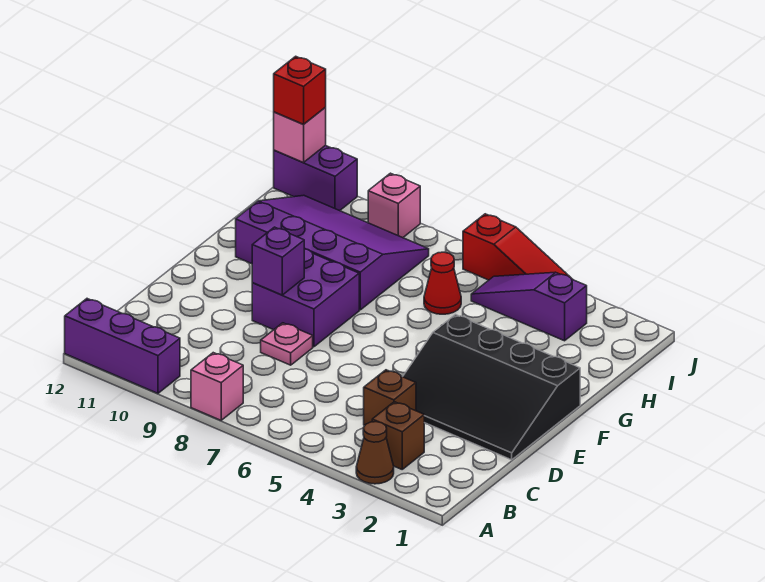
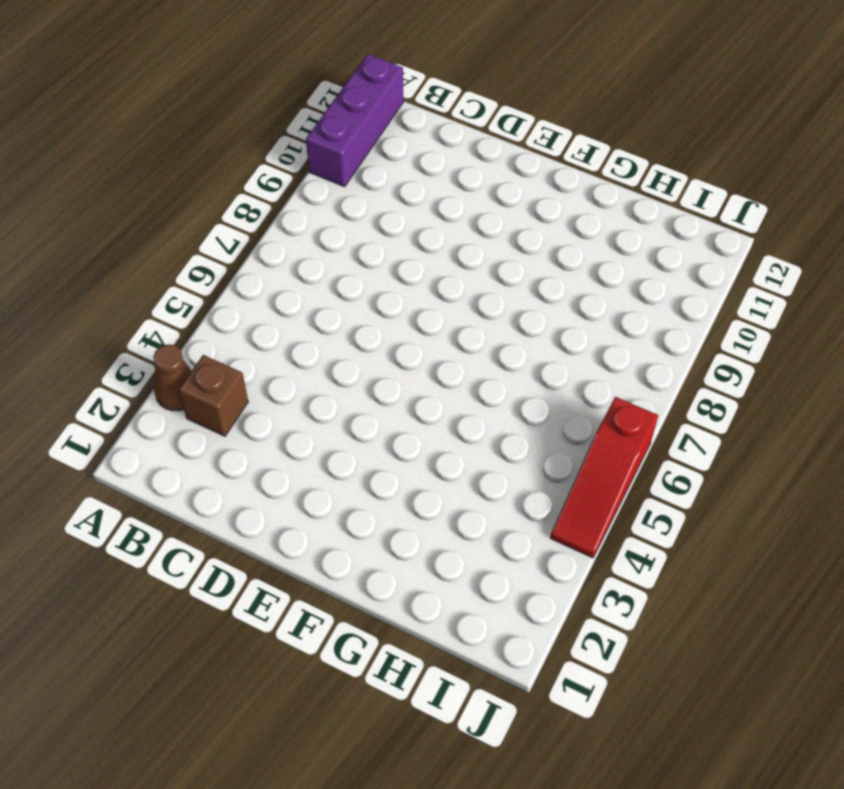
none -> pink 1x1 brick [191,353,243,420]
none -> brown 1x1 brick [364,370,416,425]
none -> black 3x4 slope [403,315,580,460]

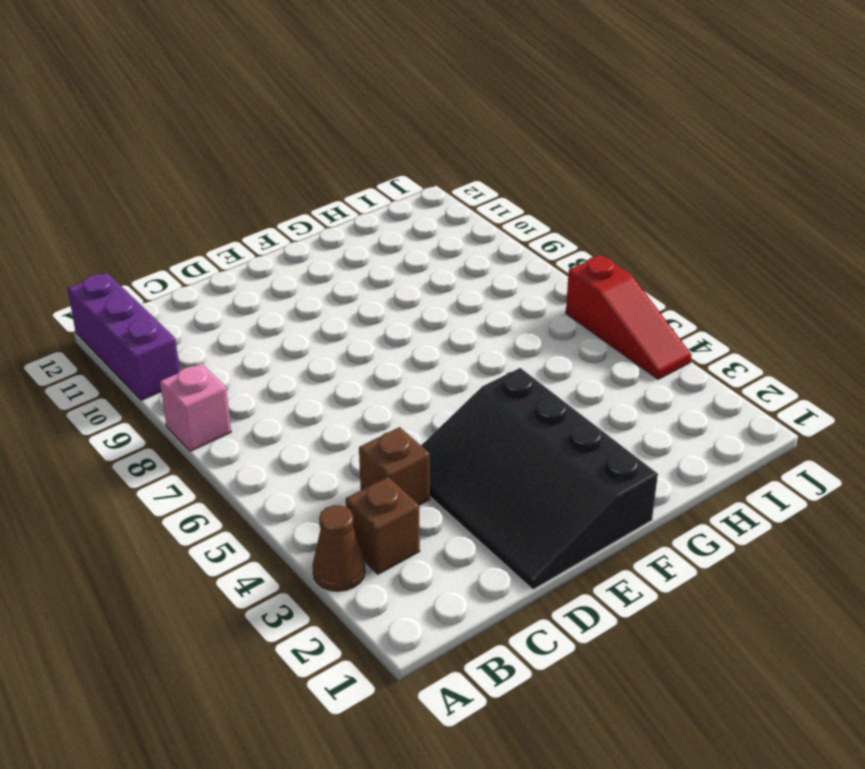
none -> pink 1x1 plate [261,323,313,365]
none -> purple 2x2 brick [252,249,359,347]
none -> purple 3x4 slope [236,195,429,310]

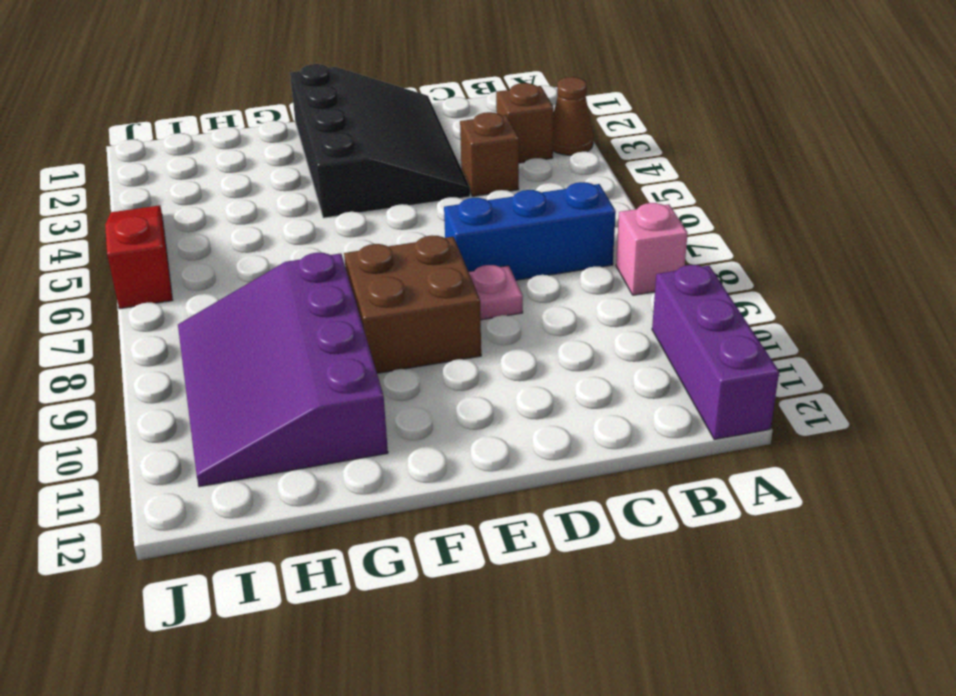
blue 1x3 brick [444,182,616,280] -> none
brown 2x2 brick [344,235,481,373] -> purple 2x2 brick [252,249,359,347]
none -> red 1x1 cone [424,252,461,314]
none -> purple 1x3 slope [471,272,587,341]
none -> pink 1x1 brick [368,173,420,238]

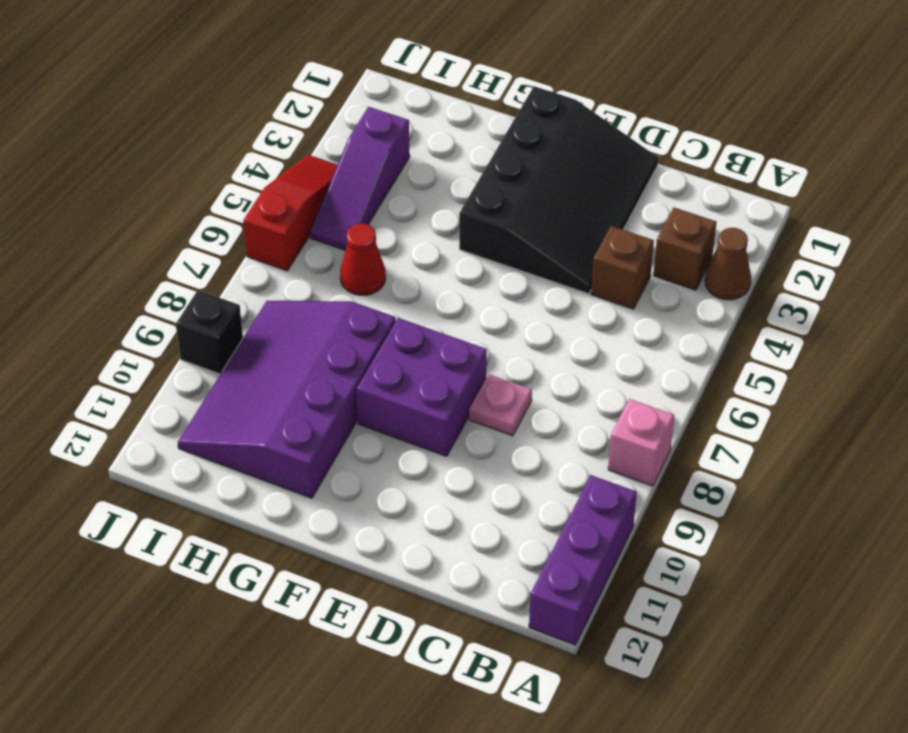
black 1x1 brick [176,290,243,374] -> pink 1x1 brick [368,173,420,238]
none -> purple 1x2 brick [274,145,357,211]
none -> purple 1x1 brick [252,227,304,295]
none -> pink 1x1 brick [274,108,326,163]

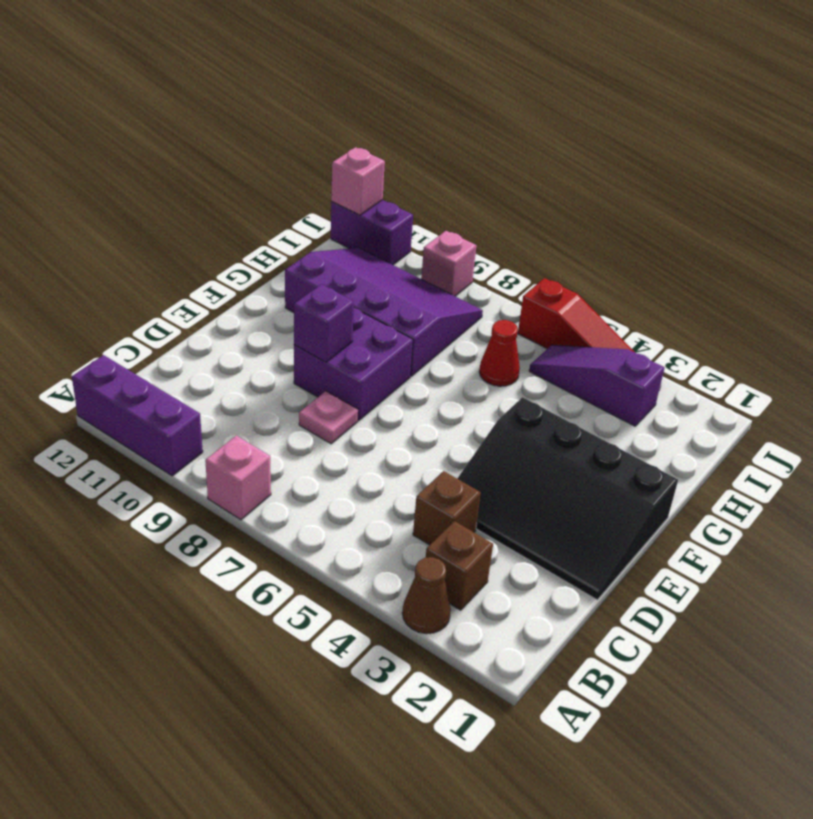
none -> red 1x1 brick [274,56,326,124]

